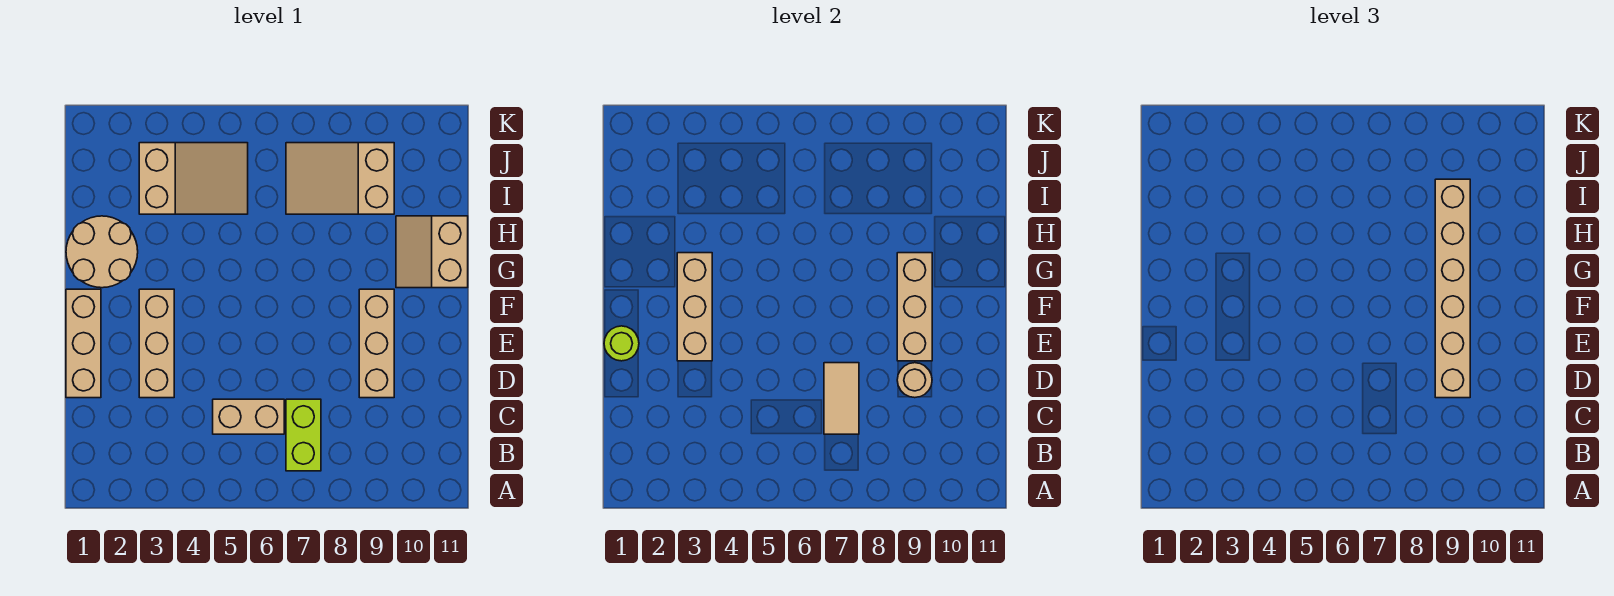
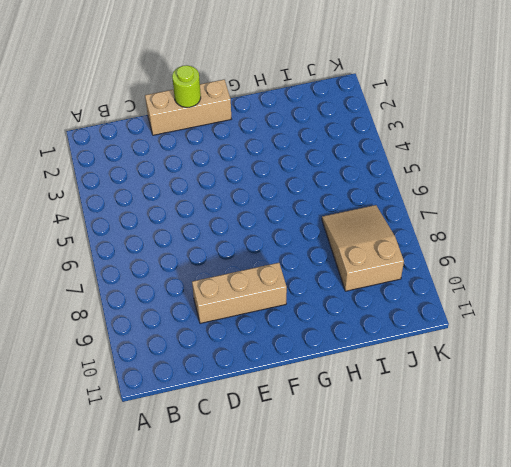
none -> lime 1x2 brick [286,399,321,471]
none -> tan 1x2 brick [213,399,284,434]
none -> tan 1x3 brick [139,289,174,398]

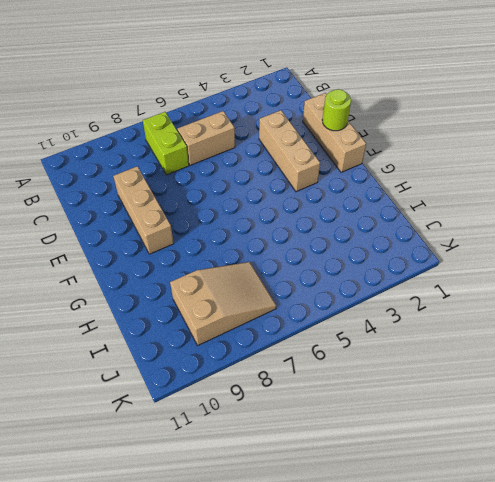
none -> tan 2x2 round brick [66,216,138,288]
none -> tan 2x2 slope [396,216,468,288]
none -> tan 2x3 slope [139,143,248,214]

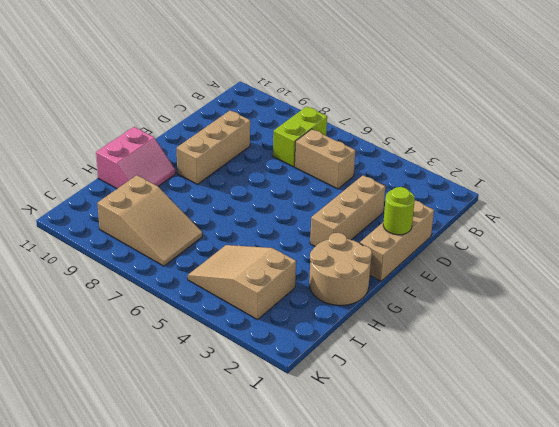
pink 2x2 slope [96,127,175,189] -> tan 2x2 slope [396,216,468,288]
none -> tan 1x2 tile [824,363,859,434]
none -> tan 1x1 round brick [897,363,932,398]
none -> tan 1x3 brick [677,253,712,361]

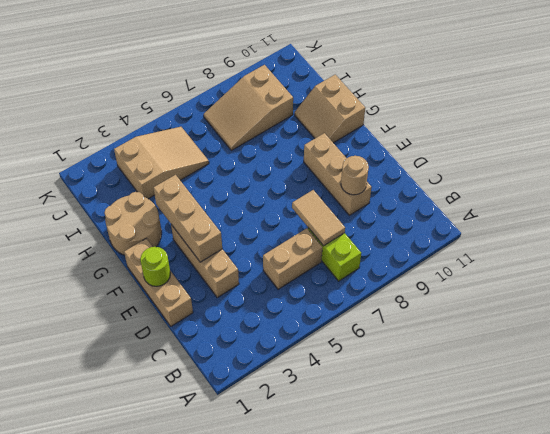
none -> tan 1x3 brick [897,253,932,361]
none -> tan 1x6 brick [1435,179,1470,398]

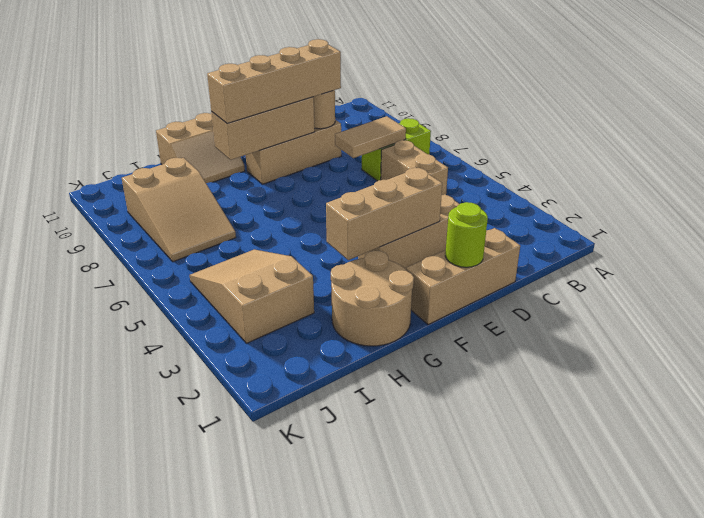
tan 1x4 brick [207,39,341,123] -> tan 1x6 brick [1435,179,1470,398]

